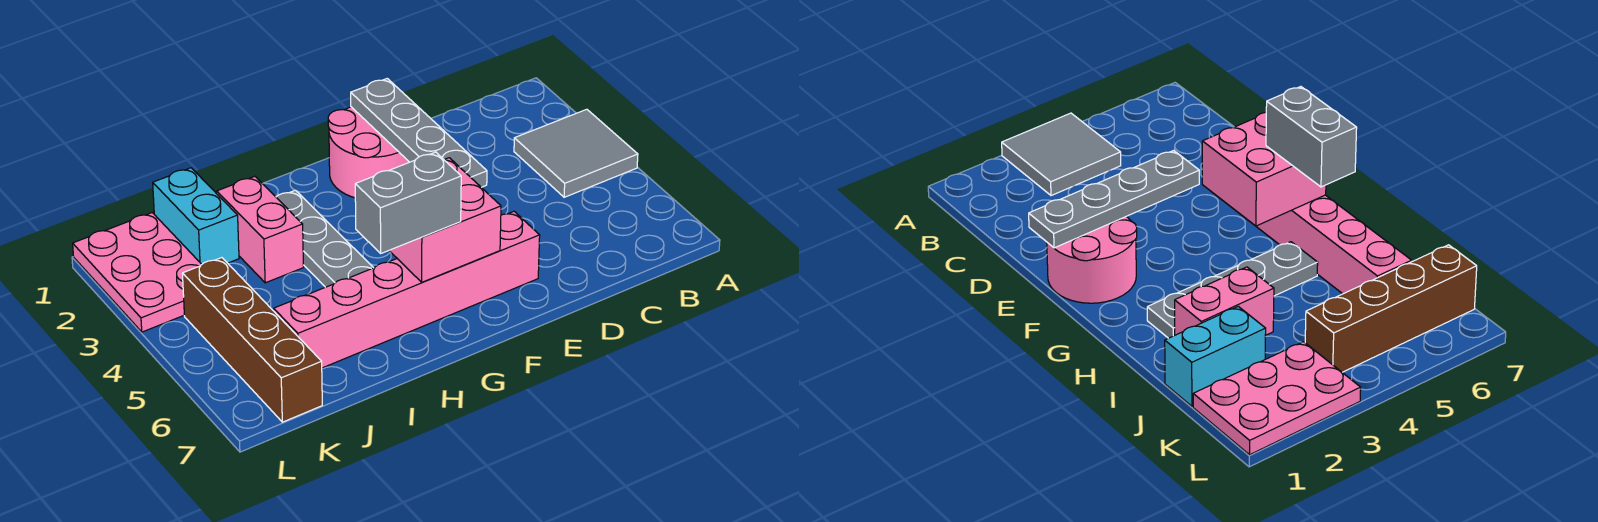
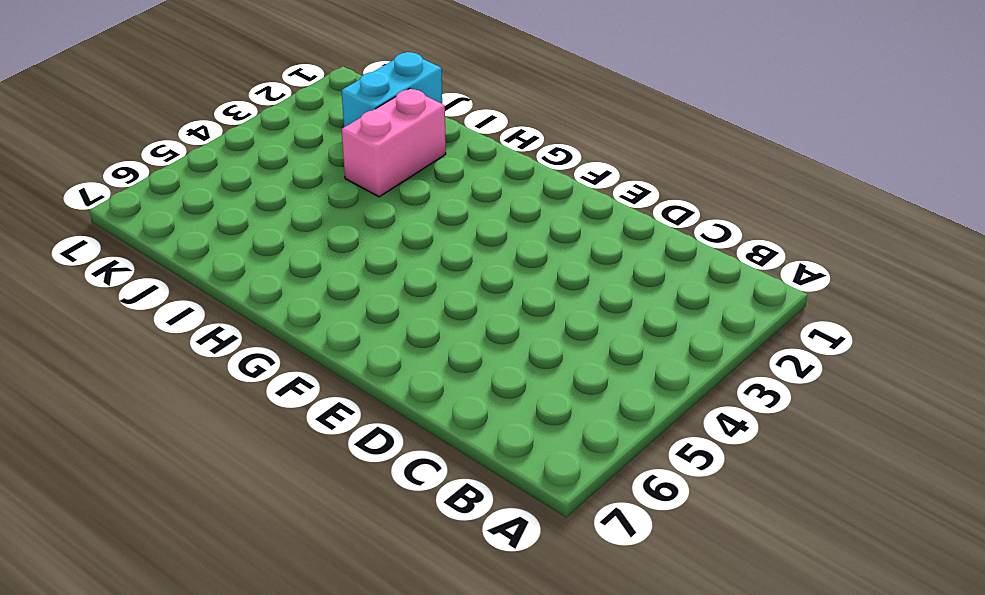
none -> grey 2x2 tile [514,109,638,197]
none -> pink 2x2 round brick [328,107,409,198]

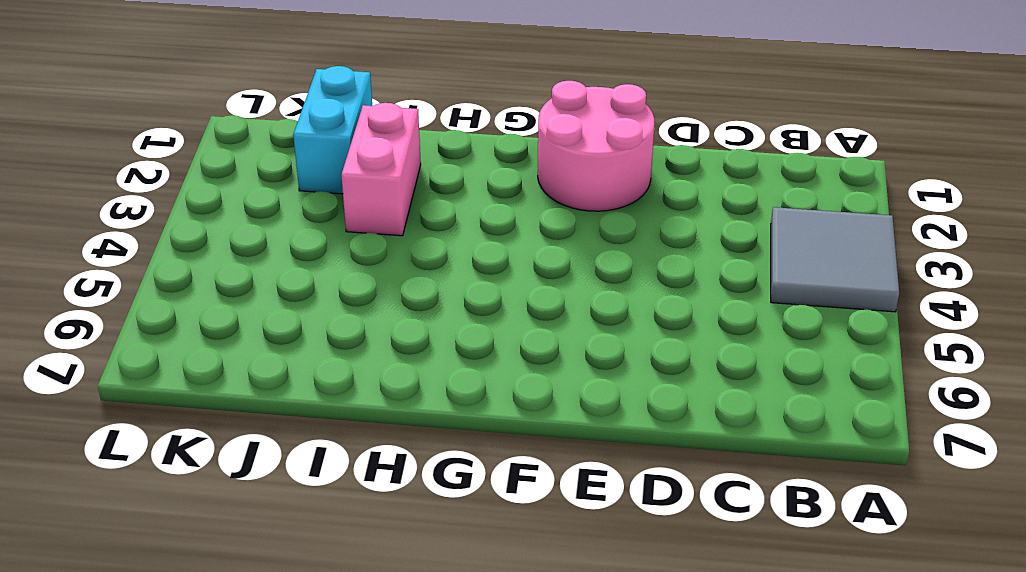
none -> pink 1x6 brick [274,211,540,368]
none -> grey 1x4 plate [276,190,373,287]

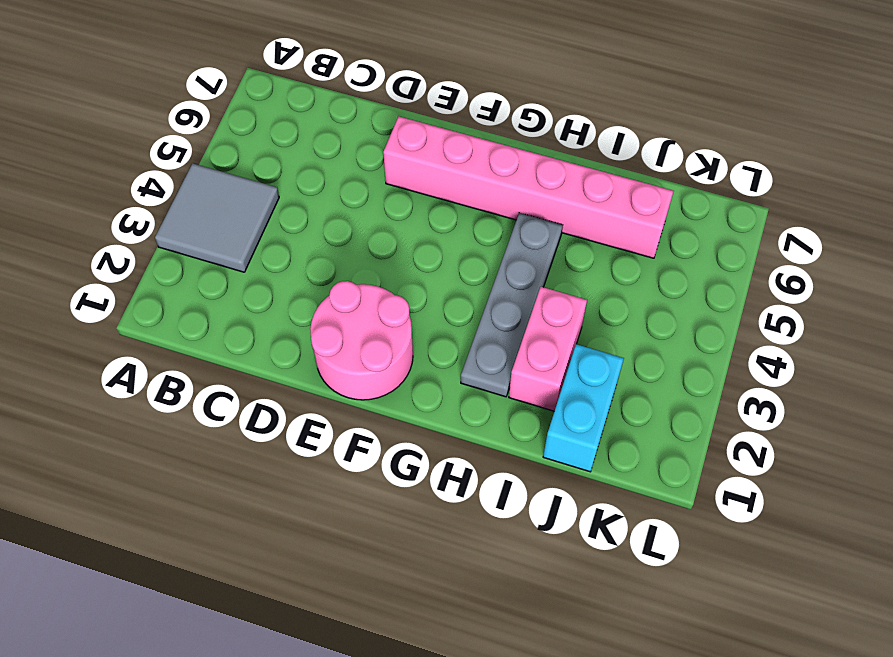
none -> pink 2x3 plate [73,213,202,332]
none -> brown 1x4 brick [182,258,322,422]

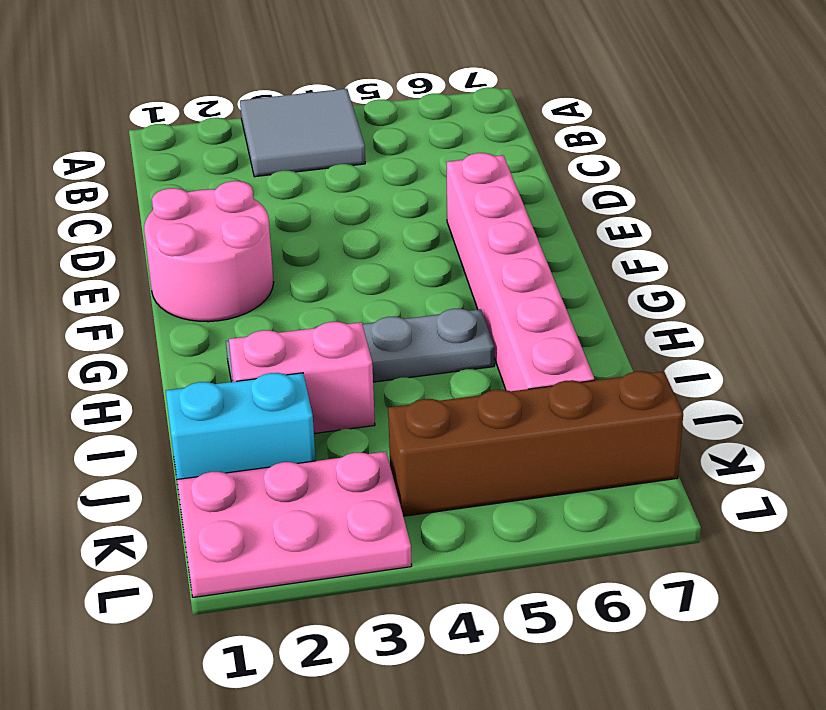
none -> grey 1x4 plate [351,79,487,187]
none -> pink 2x2 brick [389,158,501,282]

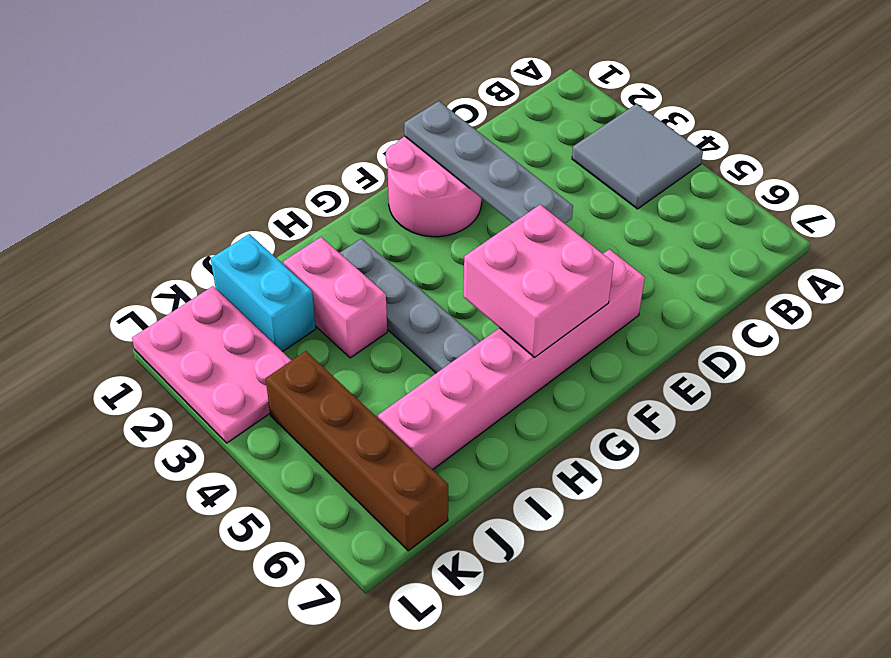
none -> grey 1x2 brick [355,152,461,253]

